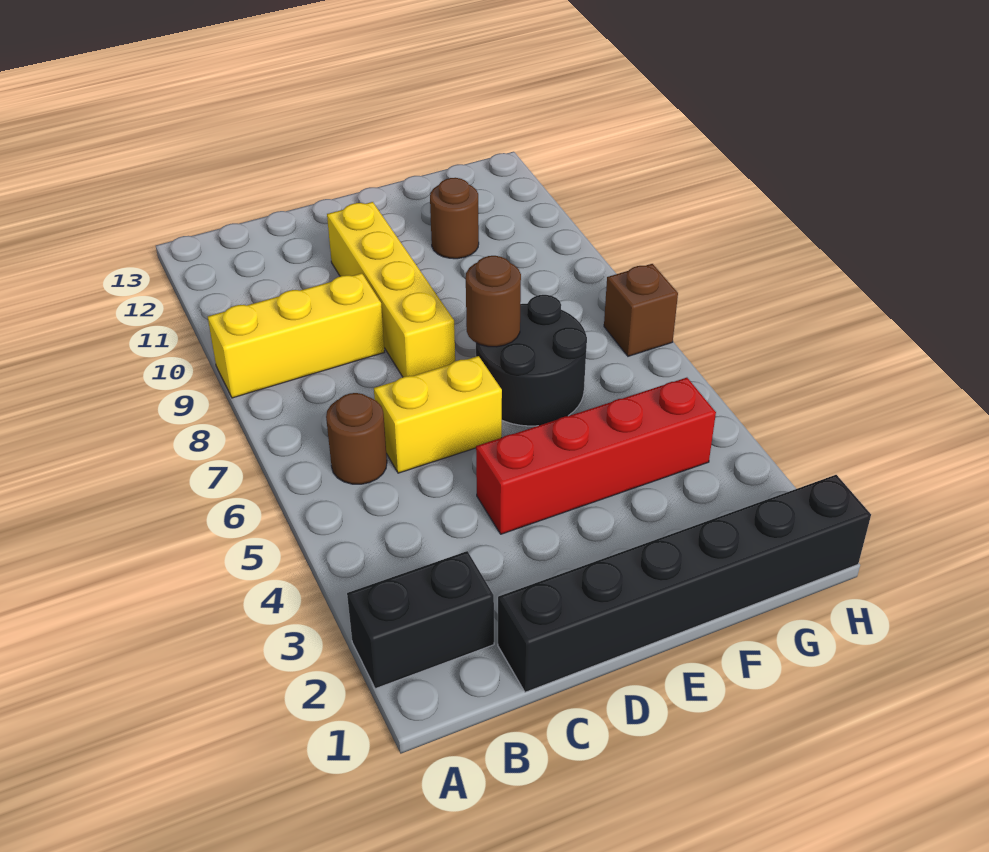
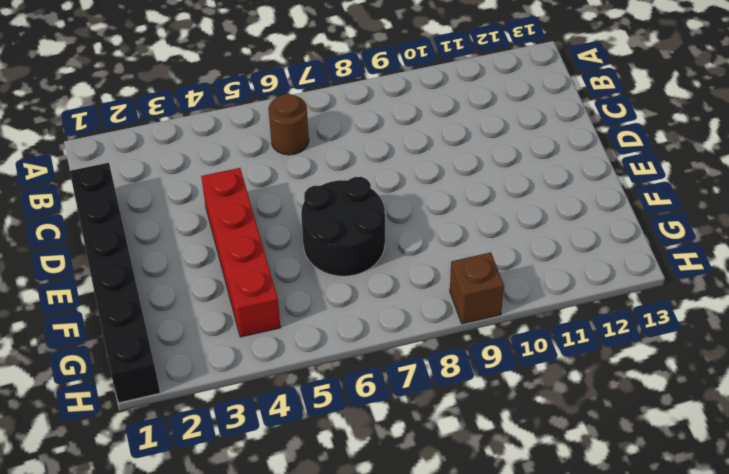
brown 1x1 brick [450,252,504,324] -> brown 1x1 brick moved to [604,264,678,356]
none -> black 1x2 brick [347,551,494,689]
none -> yellow 1x3 brick [208,273,384,398]

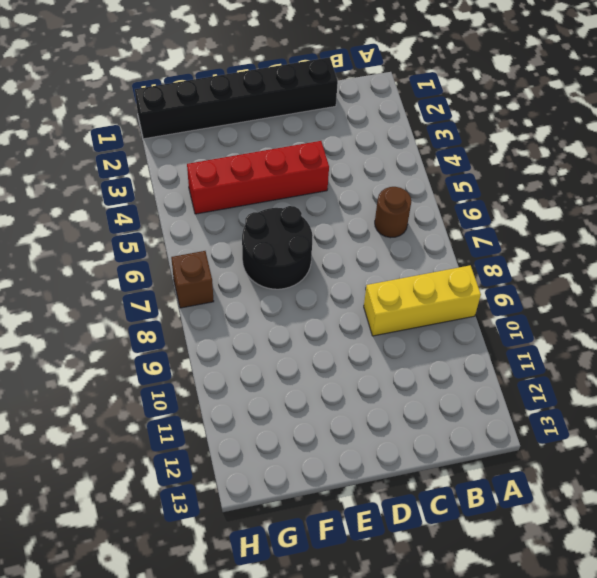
none -> black 1x2 brick [347,551,494,689]
none -> yellow 1x2 brick [374,356,502,473]

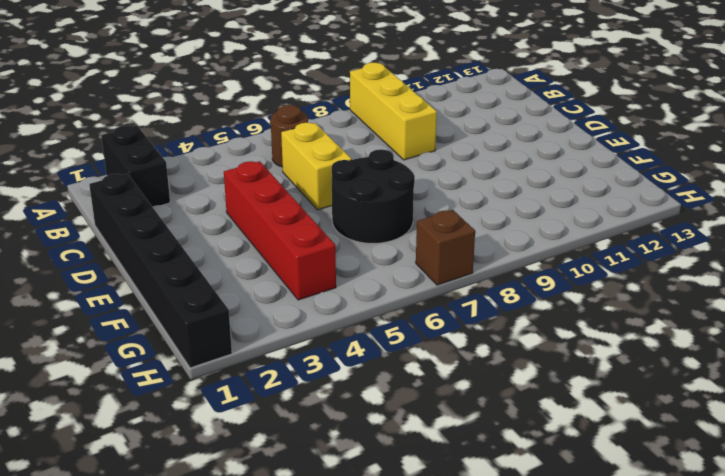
none -> yellow 1x4 brick [327,202,455,377]
none -> brown 1x1 round brick [430,178,479,259]

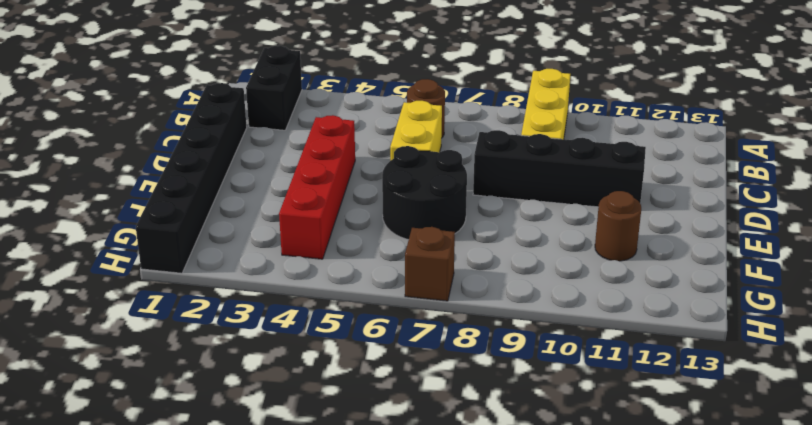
black 1x4 brick [473,130,646,207] -> yellow 1x4 brick [327,202,455,377]
none -> brown 1x1 round brick [466,256,521,347]

